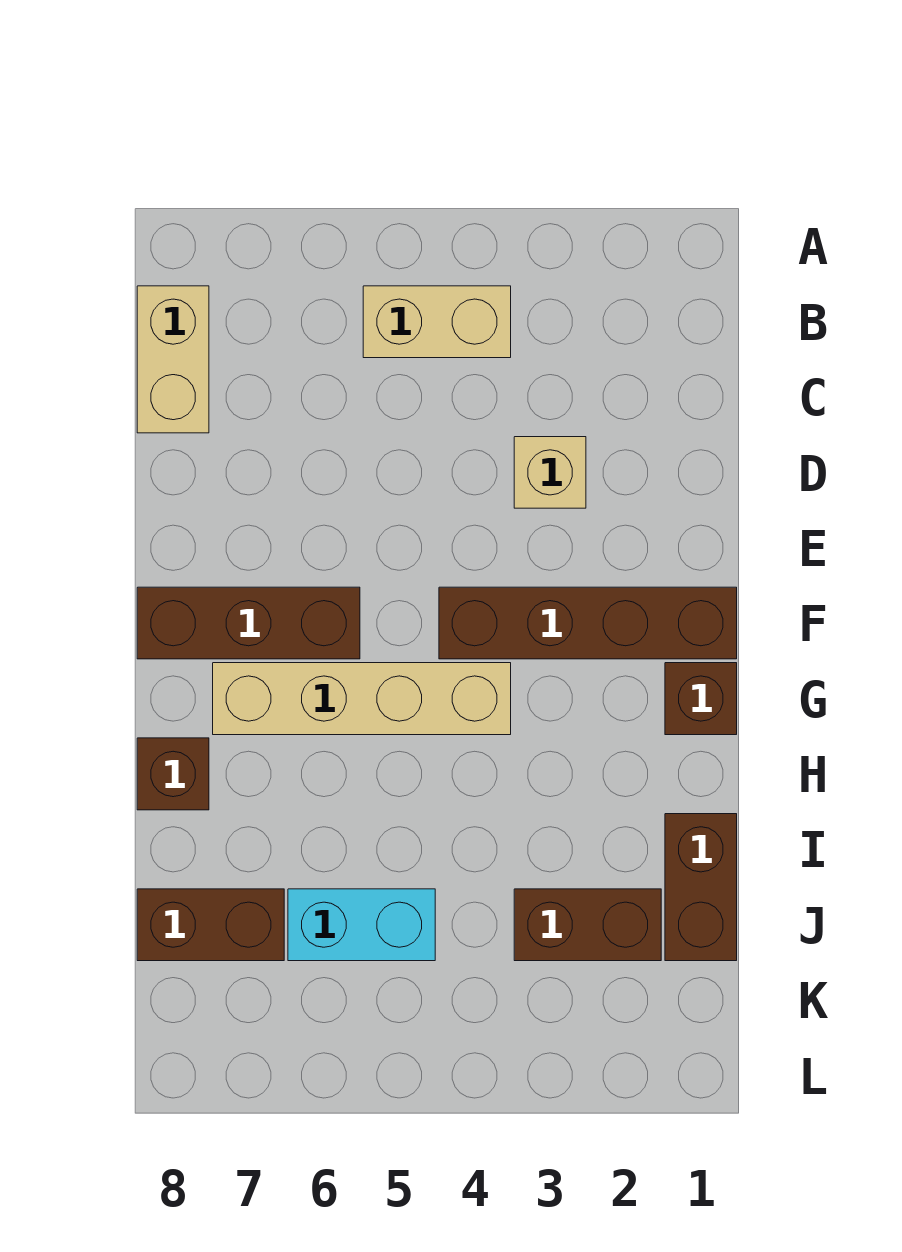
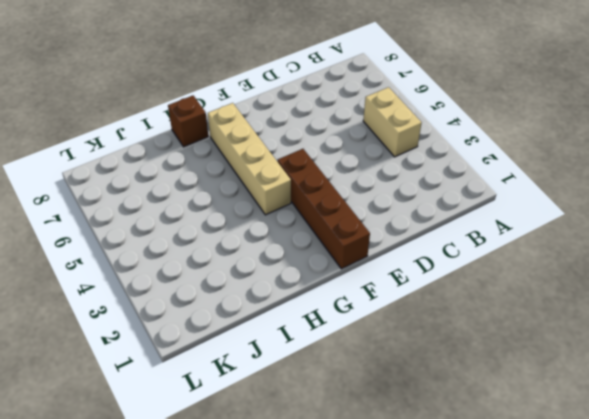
none -> tan 1x2 brick [137,286,209,433]
none -> tan 1x1 brick [514,437,586,508]
none -> brown 1x3 brick [137,587,360,659]

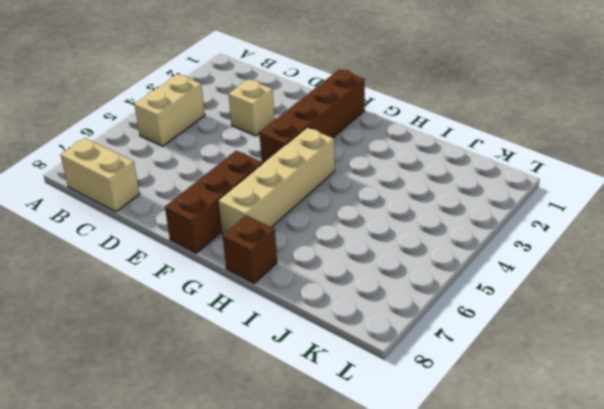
none -> brown 1x1 brick [665,663,737,735]
none -> brown 1x2 brick [665,814,737,961]
none -> brown 1x2 brick [514,889,661,961]

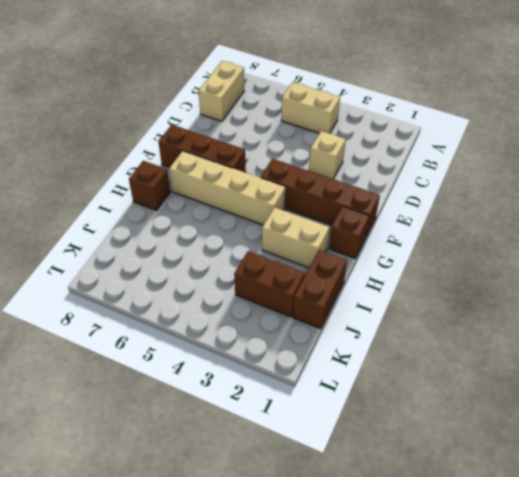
tan 1x2 brick [262,207,329,268] -> none
none -> cyan 1x2 brick [288,889,435,961]
none -> brown 1x2 brick [137,889,284,961]

